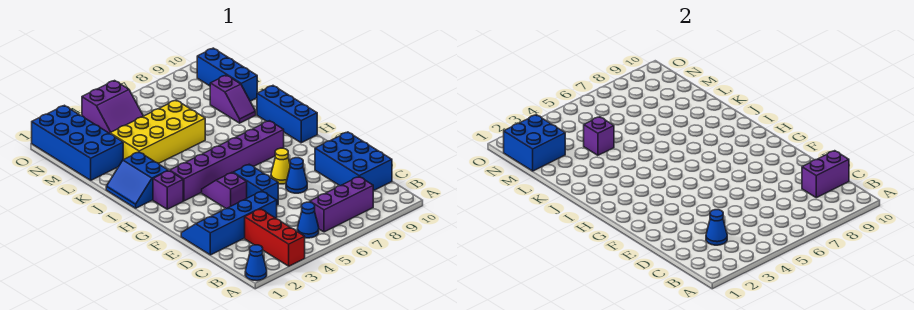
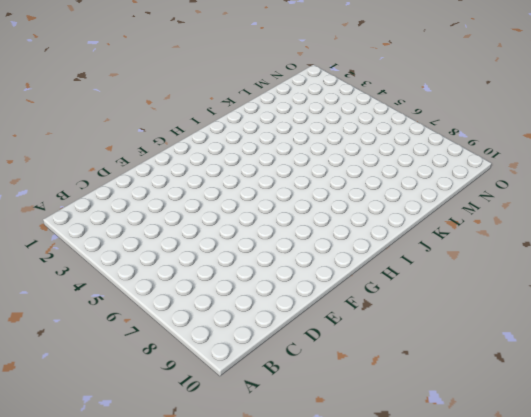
none -> blue 1x1 cone [245,245,267,281]
none -> red 1x3 brick [245,209,305,266]
none -> blue 1x1 cone [297,202,319,238]

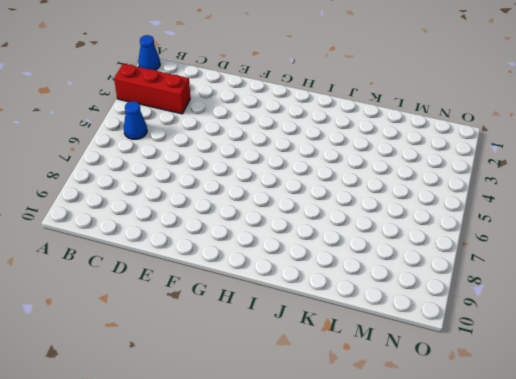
none -> purple 1x3 brick [310,177,373,232]
none -> blue 2x3 brick [315,132,392,191]
none -> blue 2x4 slope [181,191,277,255]

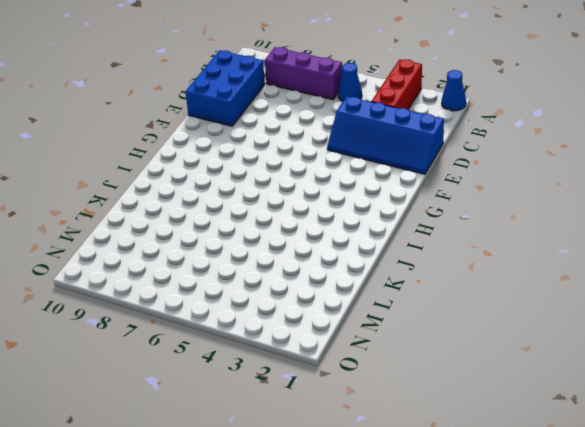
none -> blue 1x2 brick [233,164,278,205]
none -> blue 1x1 cone [286,158,307,193]
none -> purple 1x2 slope [202,173,247,209]

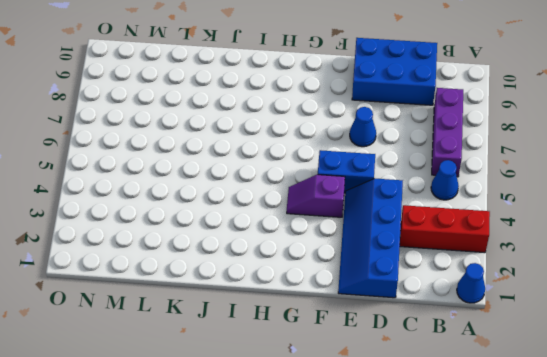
none -> yellow 1x1 cone [271,148,290,184]
none -> purple 1x1 brick [153,171,183,209]
none -> purple 1x6 brick [170,121,284,201]

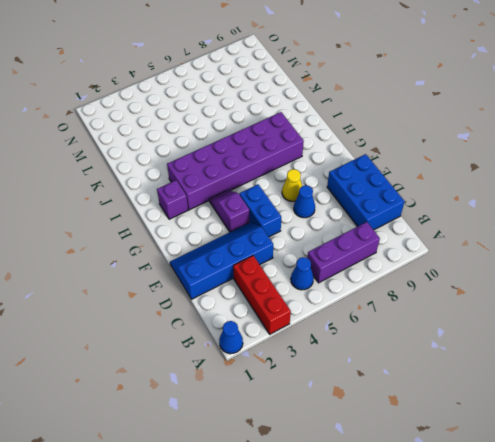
purple 2x6 brick [167,112,304,210] -> purple 1x6 brick [170,121,284,201]
none -> blue 1x3 brick [257,86,317,143]
none -> blue 2x2 slope [106,152,168,208]
none -> yellow 2x4 brick [110,100,205,163]

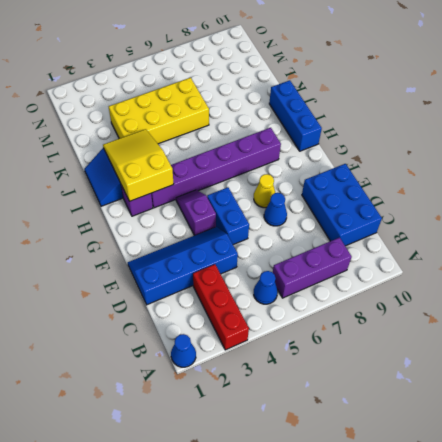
yellow 2x3 slope [103,129,174,201] -> none
none -> purple 1x2 slope [210,75,256,123]
none -> blue 2x4 brick [32,105,123,180]
none -> blue 1x3 brick [197,48,257,101]

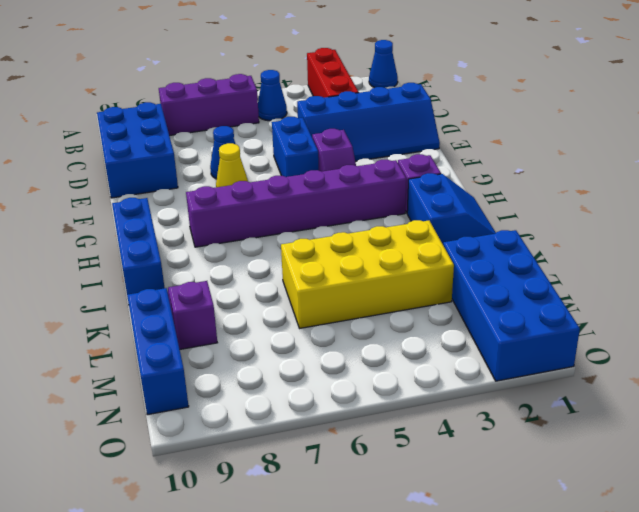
none -> purple 2x2 slope [82,81,143,133]
none -> blue 1x1 cone [706,210,727,245]
none -> purple 1x2 brick [802,151,849,198]

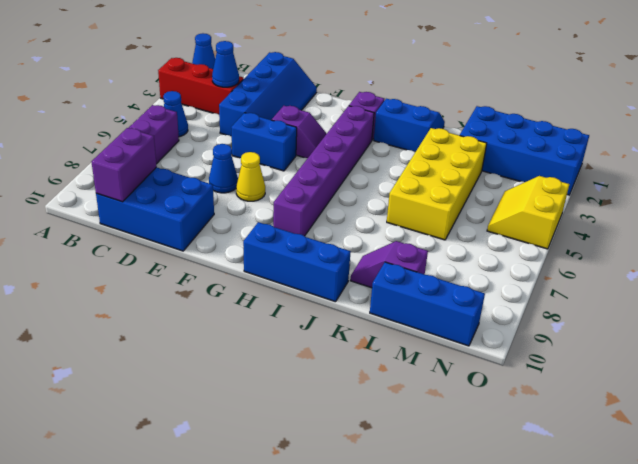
yellow 2x2 slope [487,176,569,249] -> purple 2x2 slope [82,81,143,133]
none -> purple 1x1 brick [584,117,614,155]
none -> blue 2x2 brick [504,115,565,171]

